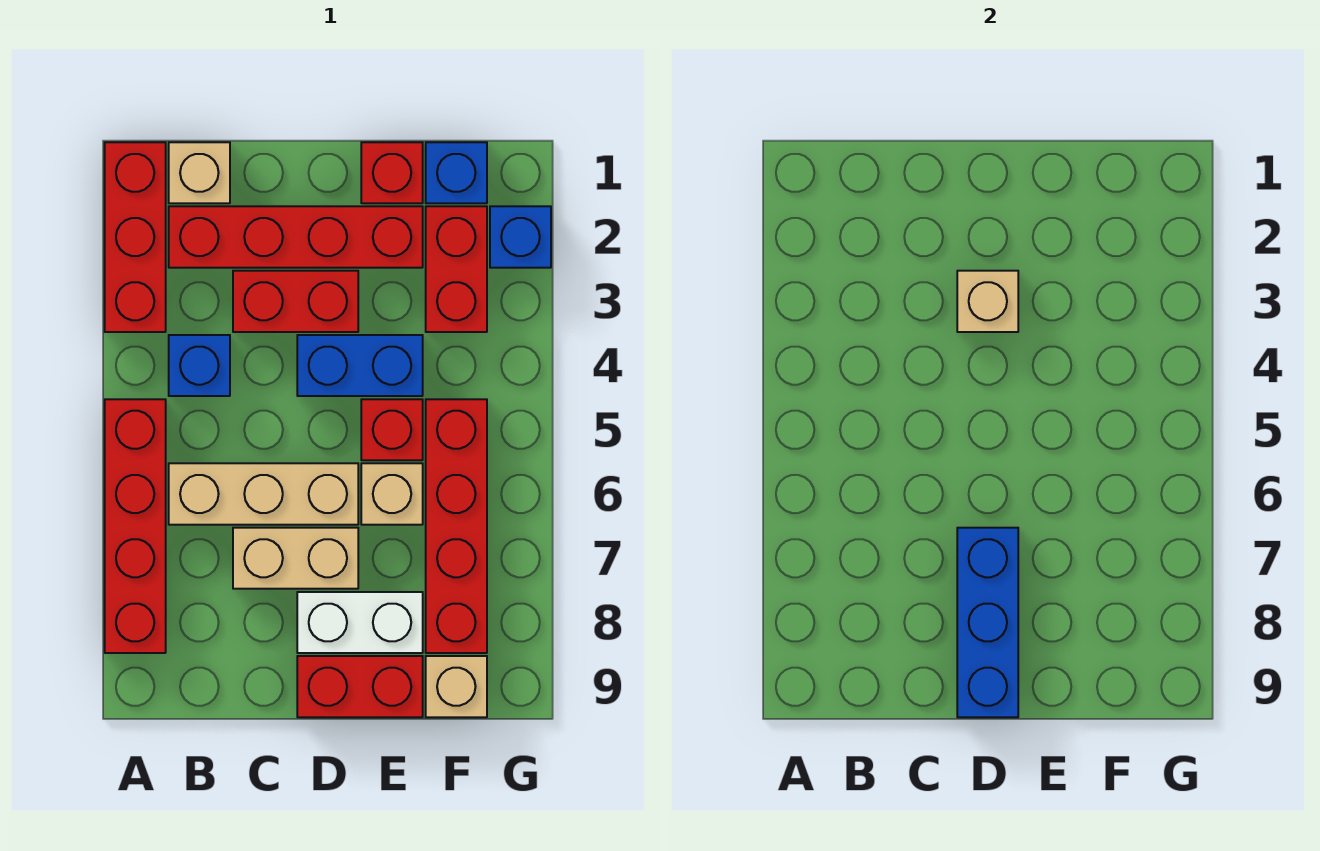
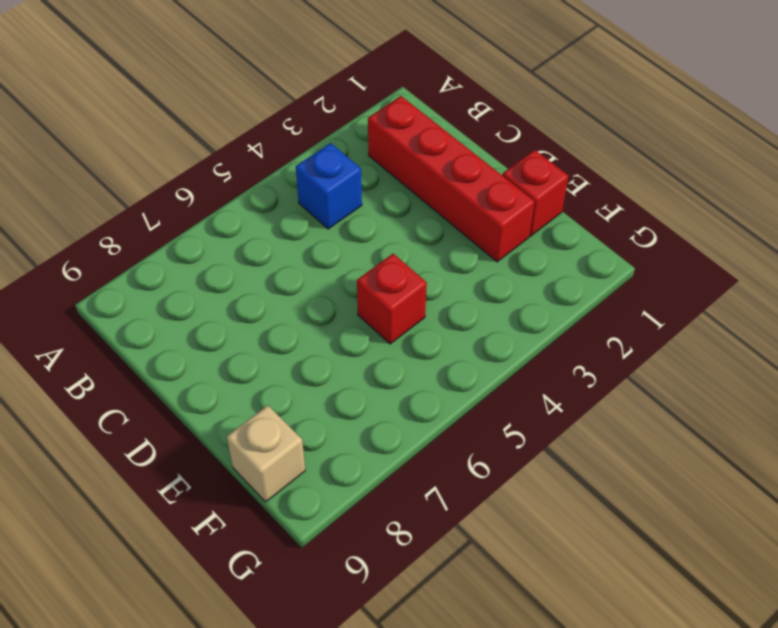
none -> red 1x3 brick [105,142,166,332]
none -> red 1x4 brick [105,399,166,653]
none -> tan 1x1 brick [169,142,230,203]

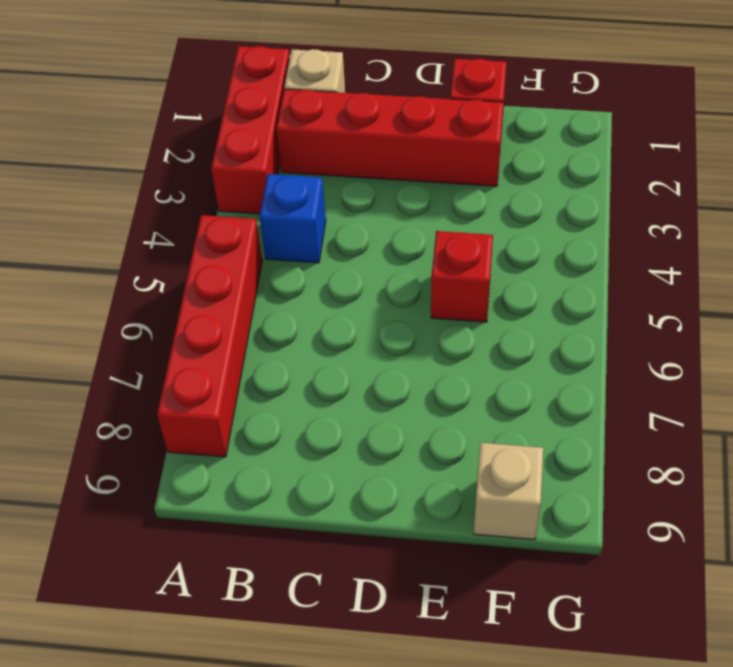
none -> tan 1x3 brick [169,463,358,525]
none -> red 1x2 brick [233,271,358,332]
none -> tan 1x2 brick [233,528,358,589]

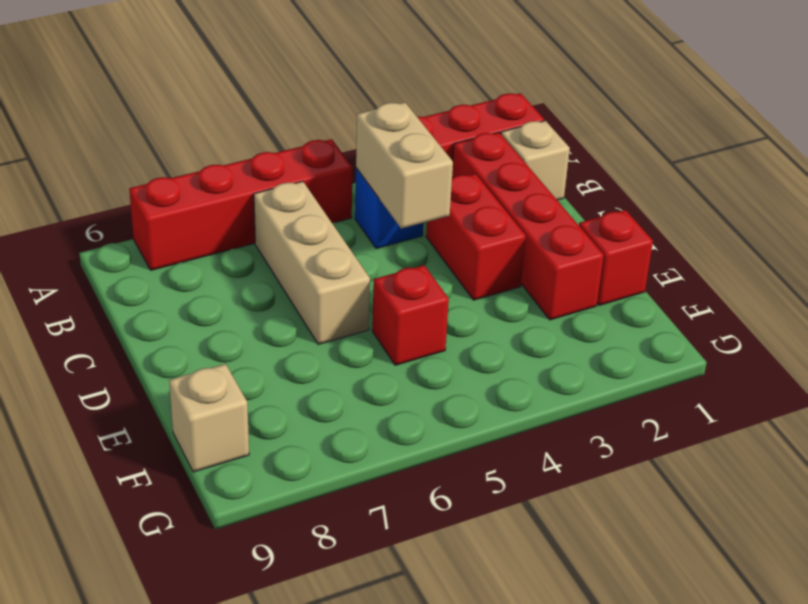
tan 1x2 brick [356,102,453,229] -> tan 1x2 brick moved to [233,528,358,589]
none -> blue 1x2 brick [297,335,423,396]
none -> white 1x2 brick [297,592,423,653]
none -> red 1x2 brick [297,656,423,717]

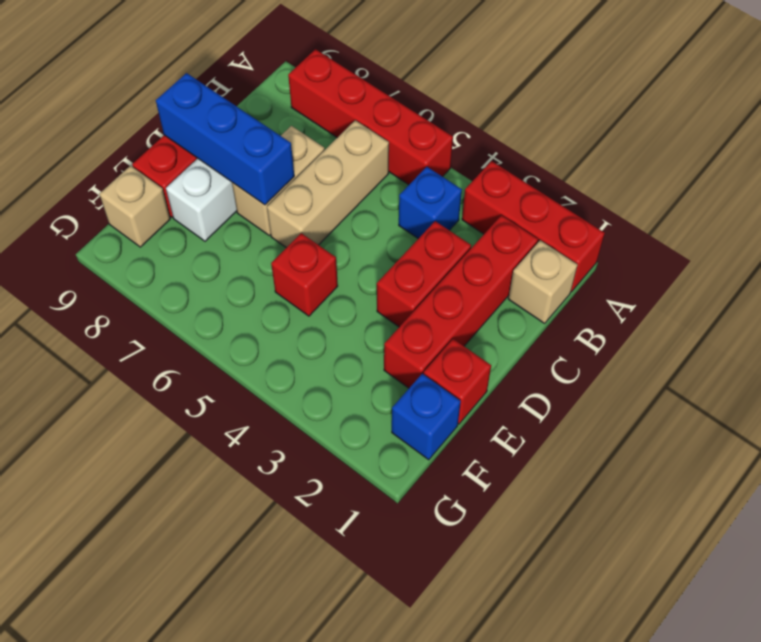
none -> blue 1x2 brick [297,335,423,396]
none -> tan 1x1 brick [361,463,423,525]
none -> red 1x2 brick [426,206,487,332]

